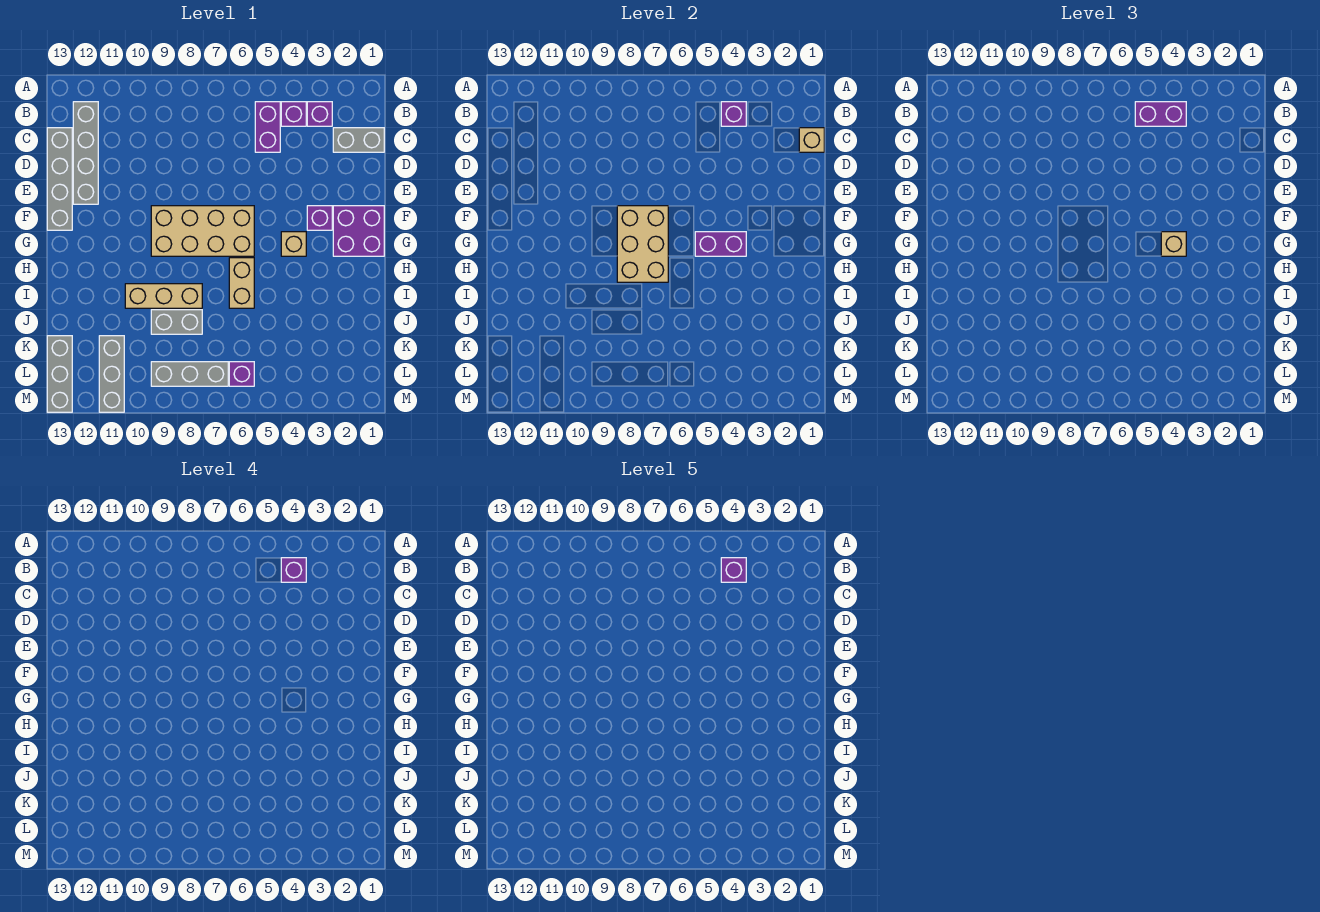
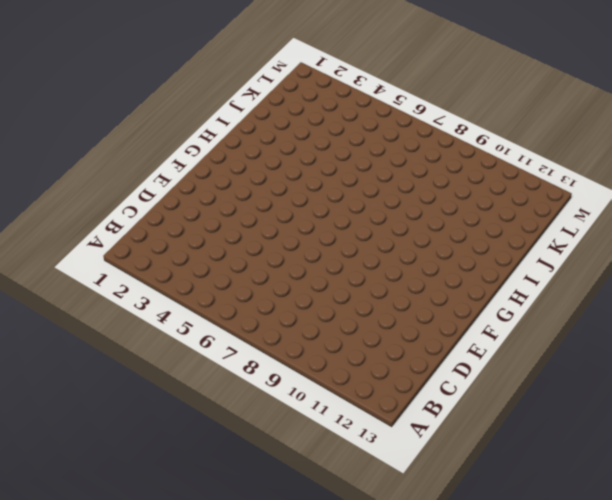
none -> purple 1x1 brick [307,102,332,126]
none -> purple 1x1 brick [281,102,306,126]
none -> purple 1x2 brick [255,102,280,152]

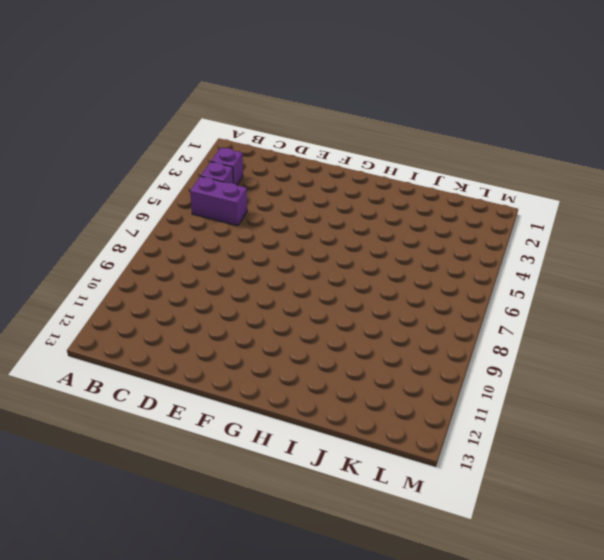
none -> grey 1x4 brick [73,102,98,204]
none -> grey 1x2 brick [333,128,384,152]
none -> grey 1x4 brick [47,128,72,230]

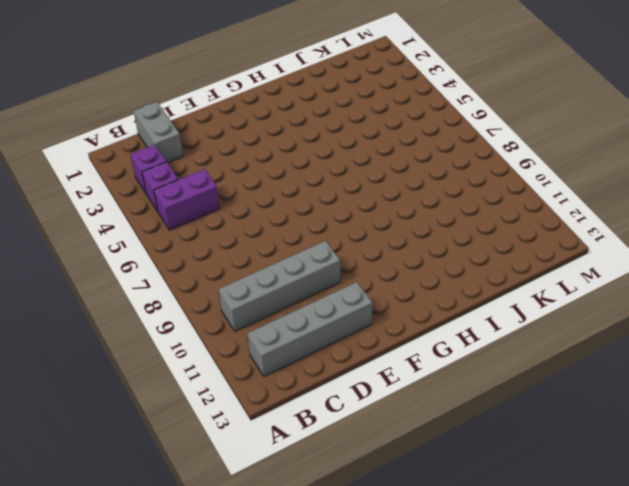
grey 1x4 brick [219,241,340,331] -> grey 1x4 brick moved to [47,128,72,230]
none -> purple 2x2 brick [333,206,384,256]
none -> purple 1x1 brick [307,206,332,230]
none -> tan 2x4 brick [151,206,254,256]

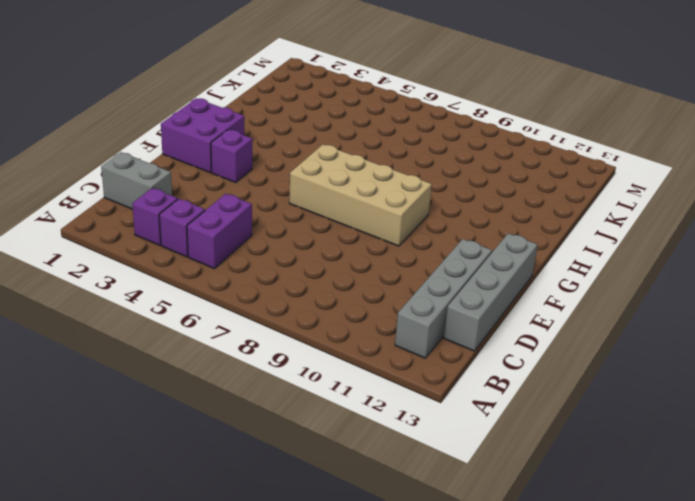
none -> tan 1x1 brick [281,232,306,256]
none -> tan 1x2 brick [229,258,254,308]
none -> tan 1x3 brick [125,284,202,308]

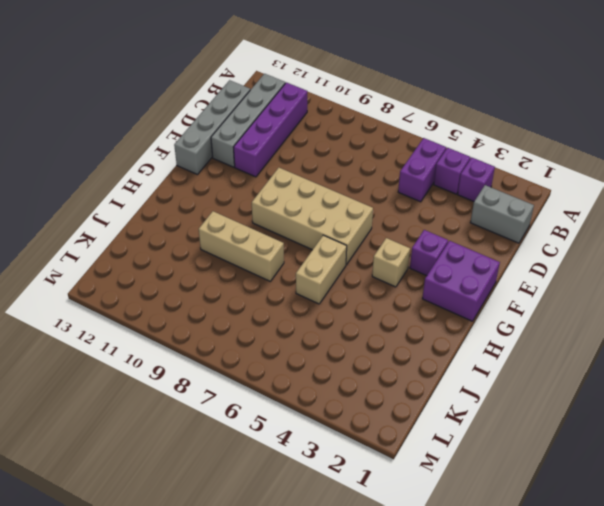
purple 1x4 brick [234,82,307,177] -> none
none -> grey 1x2 brick [151,310,202,334]
none -> grey 1x3 brick [99,336,124,412]
none -> grey 1x3 brick [47,336,72,412]

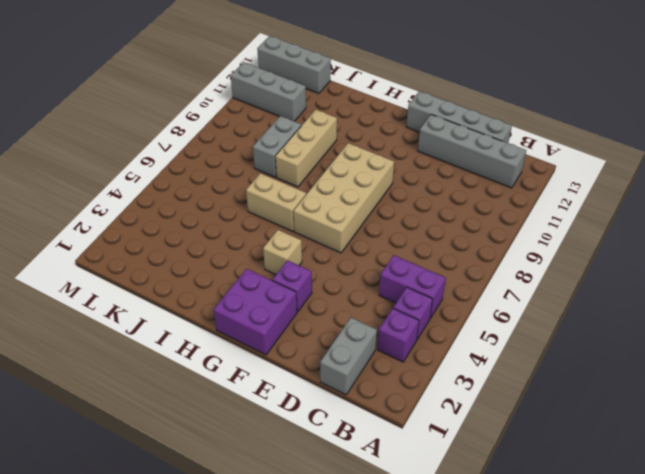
none -> purple 1x1 brick [229,362,254,386]
none -> grey 1x3 brick [151,362,228,386]
none -> purple 1x1 brick [721,102,746,126]

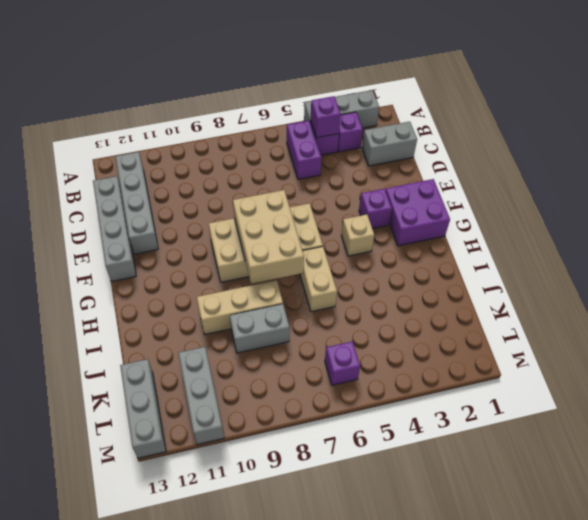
grey 1x3 brick [304,90,379,128] -> grey 1x3 brick moved to [151,362,228,386]
none -> tan 1x1 brick [799,128,824,152]
none -> purple 1x2 brick [695,232,746,256]
none -> purple 1x2 brick [1135,102,1186,126]

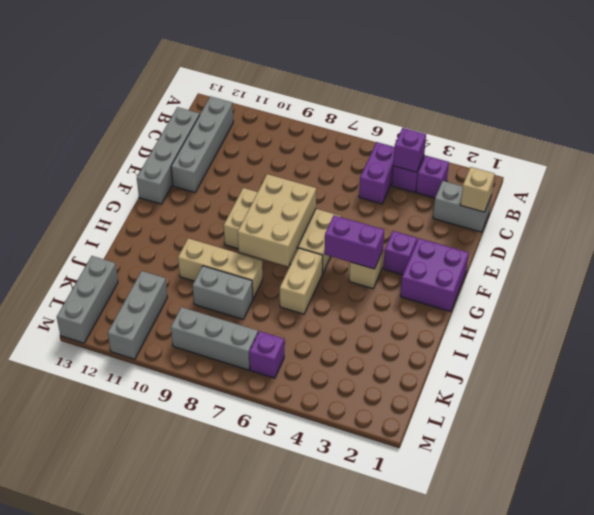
none -> purple 1x2 brick [1135,102,1186,126]
none -> tan 1x1 brick [1161,232,1186,256]
none -> purple 1x1 brick [281,558,306,582]

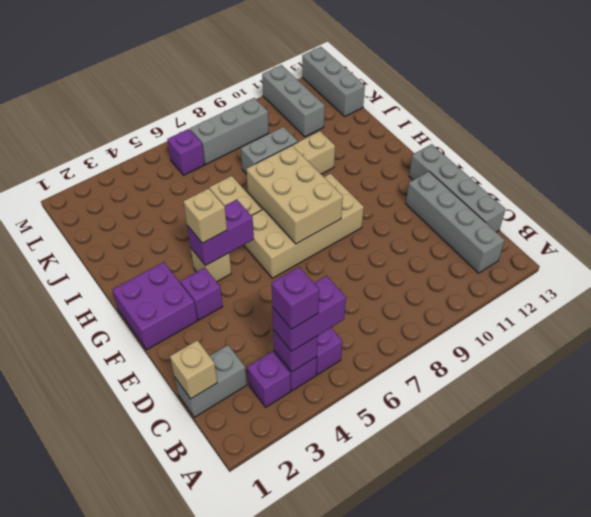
none -> purple 1x1 brick [721,558,746,582]

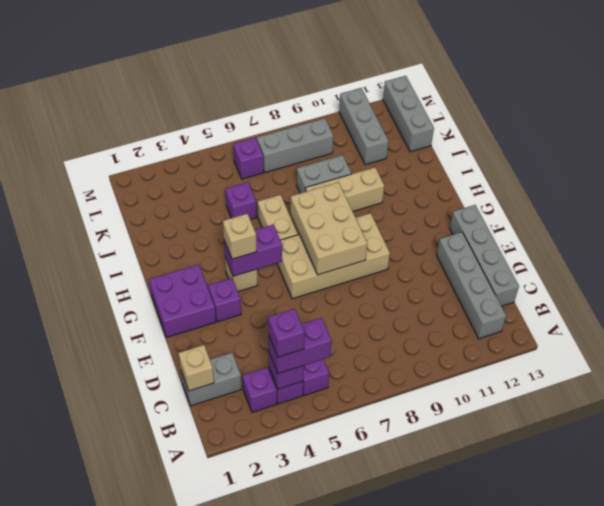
purple 1x1 brick [225,182,257,220] -> purple 1x1 brick moved to [721,558,746,582]

